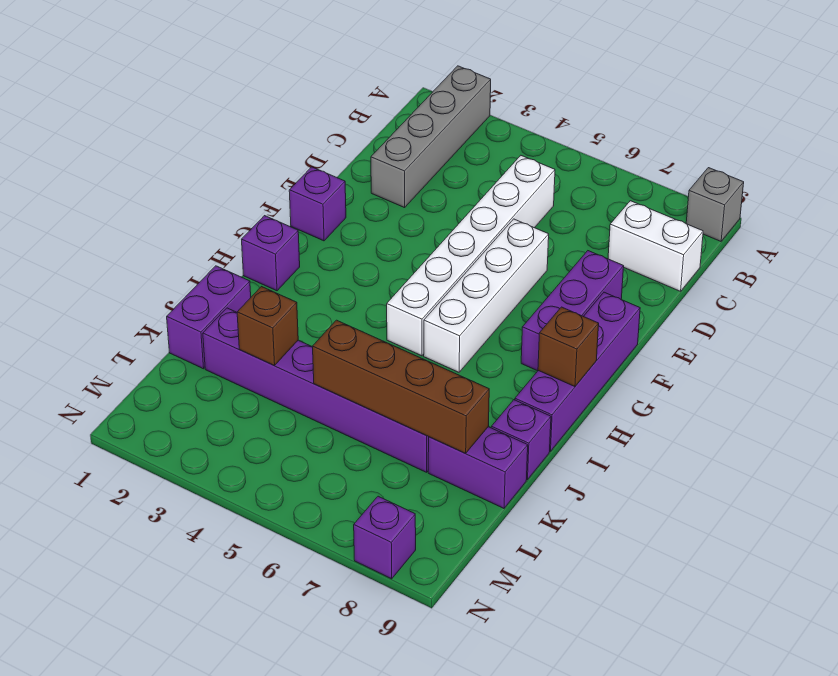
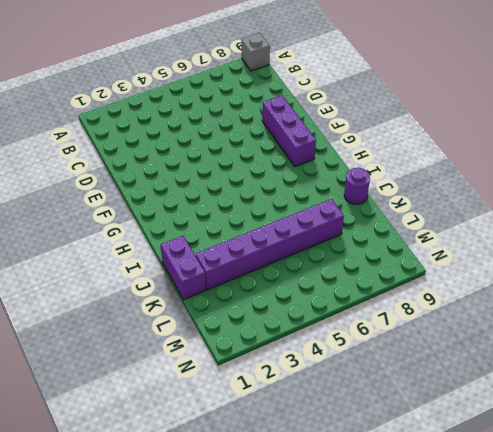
purple 1x1 round brick [344,168,370,204] -> purple 1x1 brick [491,400,551,480]
none -> grey 1x4 brick [371,66,491,208]
none -> white 1x6 brick [387,156,555,356]
none -> white 1x2 brick [608,201,703,291]

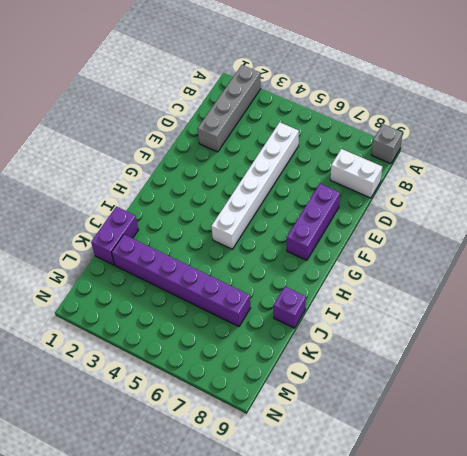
none -> white 1x4 brick [424,219,549,372]
none -> purple 1x1 brick [289,167,346,241]
none -> purple 1x4 brick [515,292,640,451]

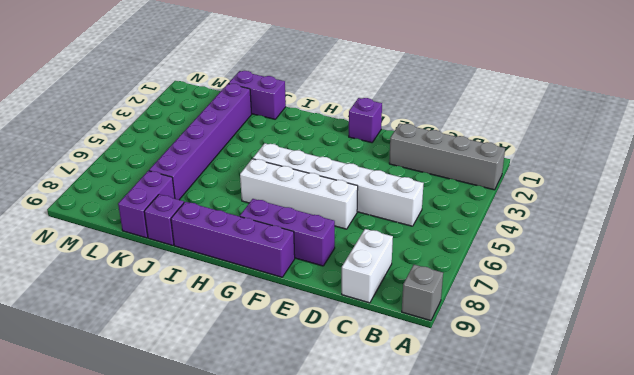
none -> purple 1x1 brick [242,216,300,291]
none -> purple 1x1 brick [354,496,416,579]
none -> brown 1x1 brick [538,307,599,387]

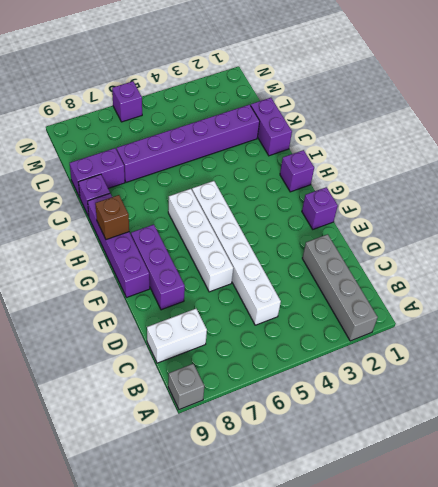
purple 1x1 brick [112,81,142,122] -> purple 1x1 brick moved to [354,496,416,579]
none -> brown 1x1 brick [237,287,298,365]
none -> brown 1x4 brick [313,320,489,453]

